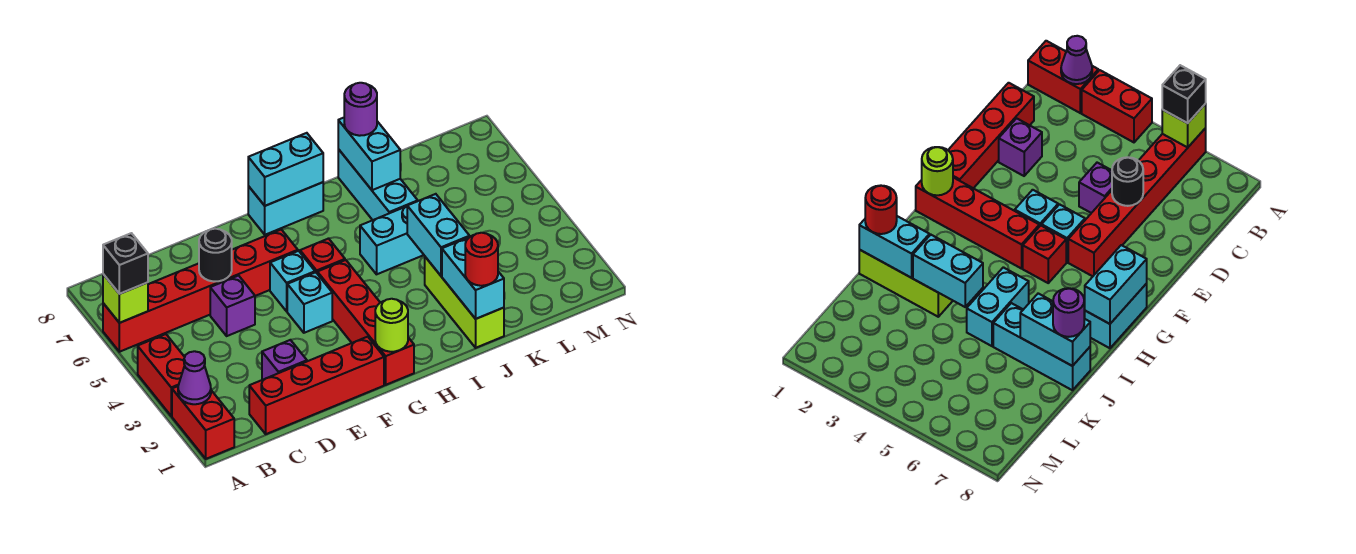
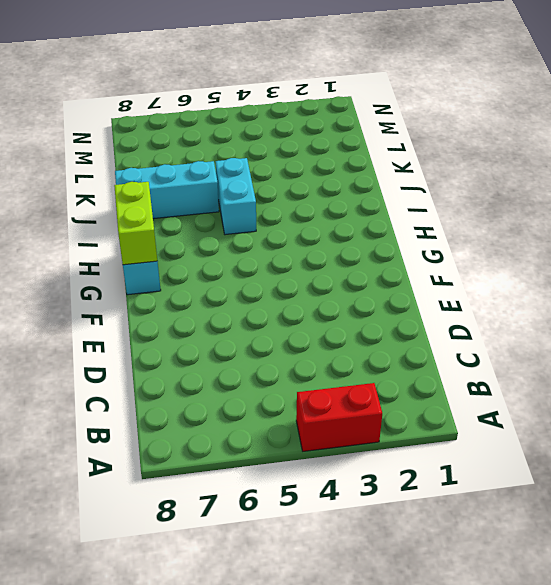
lime 1x2 brick [114,182,157,265] -> cyan 1x2 brick [248,133,323,206]
none -> red 1x2 brick [172,386,234,459]
none -> red 1x6 brick [103,230,298,352]
none -> red 1x4 brick [249,337,384,434]

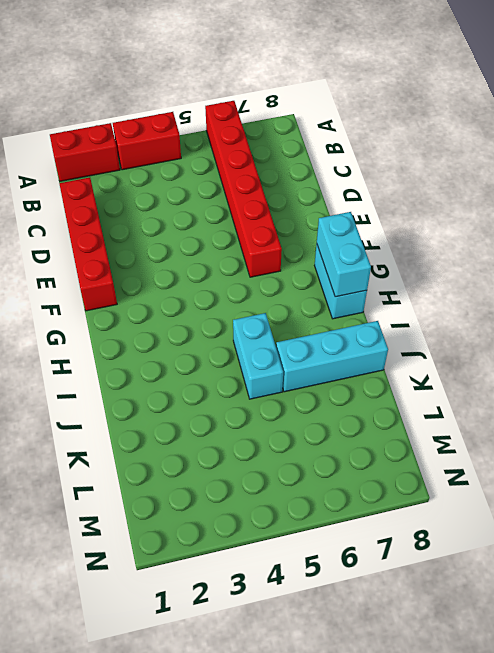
none -> purple 1x1 brick [262,340,307,380]
none -> purple 1x1 brick [210,276,255,336]
none -> cyan 1x1 brick [287,272,332,333]

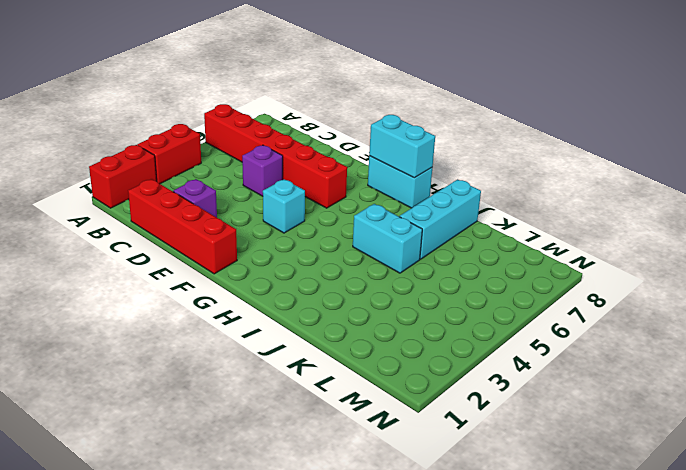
none -> cyan 1x1 brick [270,251,315,311]
none -> red 1x4 brick [317,260,414,385]
none -> red 1x1 brick [300,239,345,273]

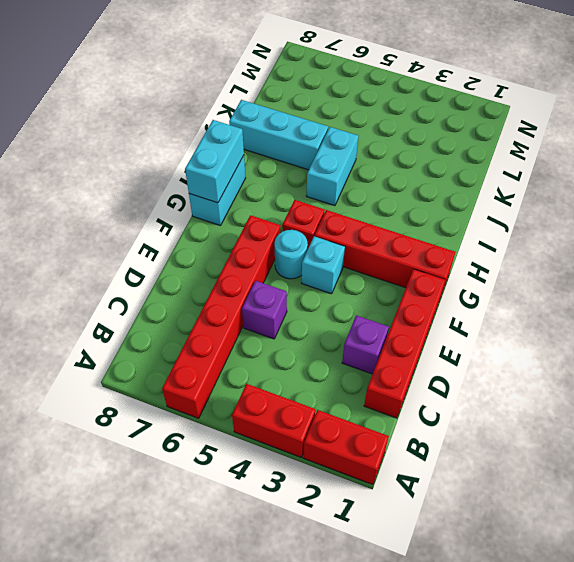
cyan 1x1 round brick [275,230,308,279] -> cyan 1x1 brick [270,251,315,311]
none -> lime 1x3 brick [425,257,504,348]
none -> purple 1x1 cone [178,351,211,404]
none -> lime 1x1 brick [103,274,148,323]

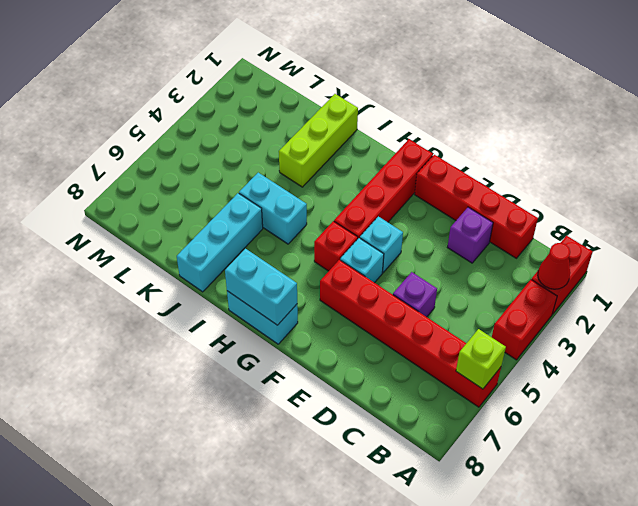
red 1x1 cone [538,243,570,289] -> purple 1x1 cone [178,351,211,404]
none -> black 1x1 round brick [199,229,232,281]
none -> lime 1x1 round brick [375,299,408,352]
none -> cyan 1x2 brick [442,237,504,319]

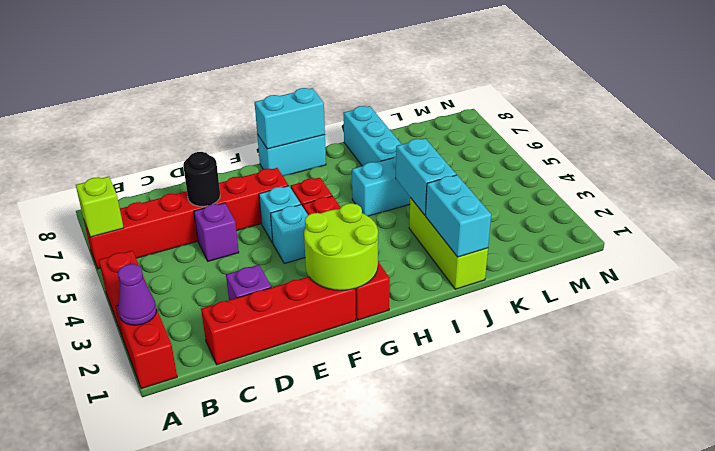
lime 2x2 round brick [304,203,378,290] -> lime 1x1 round brick [375,299,408,352]
none -> cyan 1x2 brick [338,118,400,190]
none -> black 1x1 brick [103,233,148,294]
none -> red 1x1 round brick [465,233,498,286]

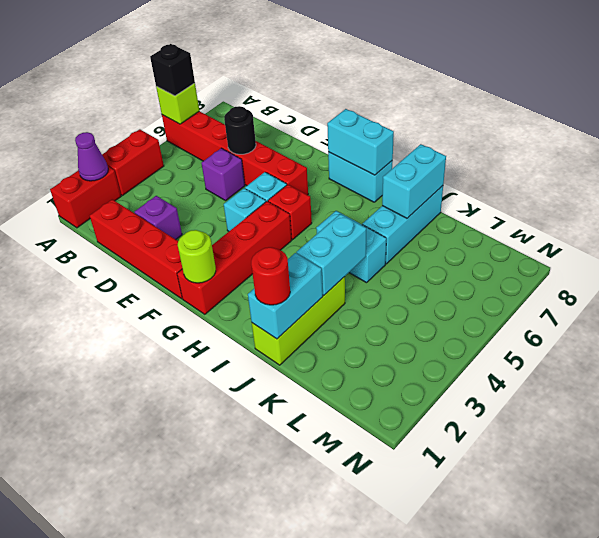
none -> purple 1x1 round brick [344,83,377,136]

